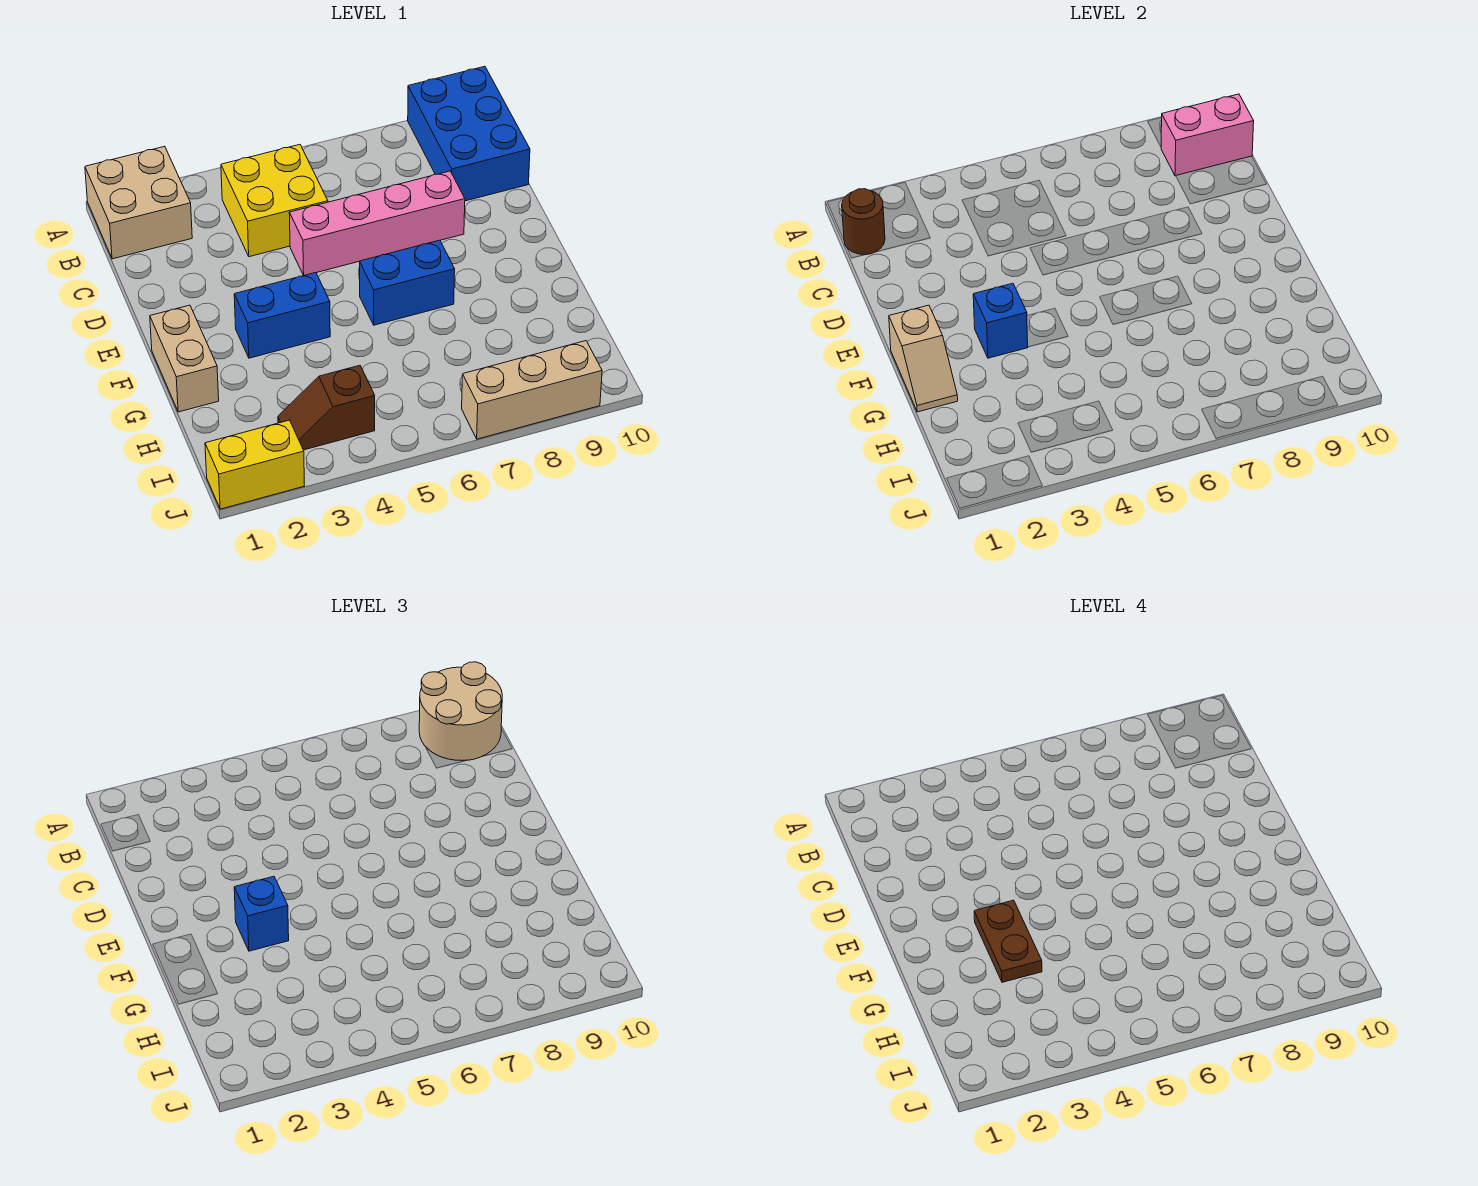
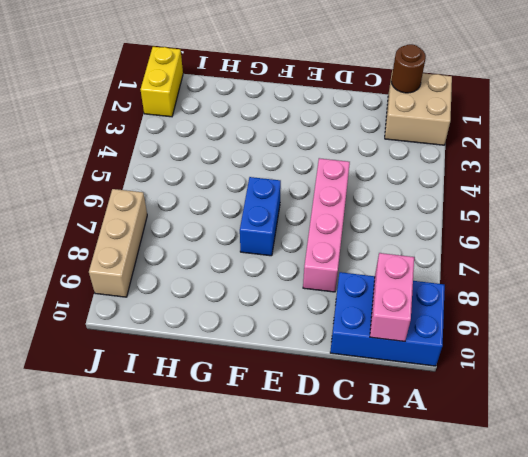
none -> yellow 2x2 brick [221,145,328,257]
none -> tan 1x2 brick [150,305,219,412]
none -> blue 1x2 brick [234,273,330,358]

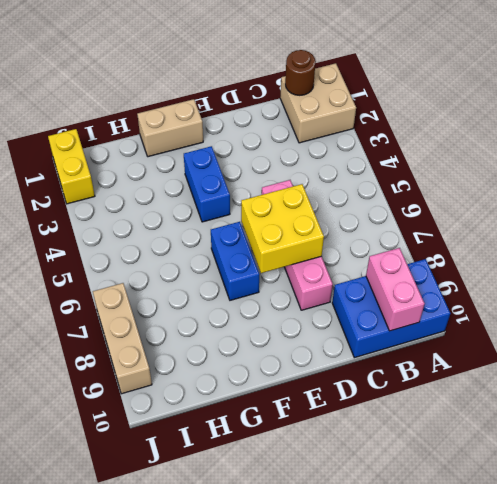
yellow 2x2 brick [241,184,324,273] -> yellow 2x2 brick moved to [221,145,328,257]
none -> brown 1x2 slope [278,365,375,450]
none -> tan 1x2 slope [889,305,958,412]
none -> blue 1x1 brick [973,283,1028,358]

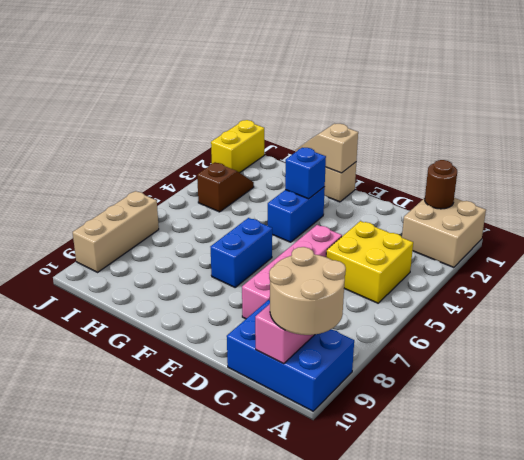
none -> blue 1x1 brick [234,876,289,951]
none -> brown 1x2 plate [974,900,1042,982]

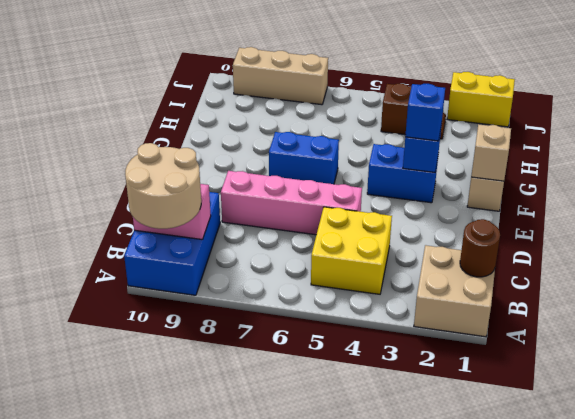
none -> brown 1x2 plate [974,900,1042,982]

